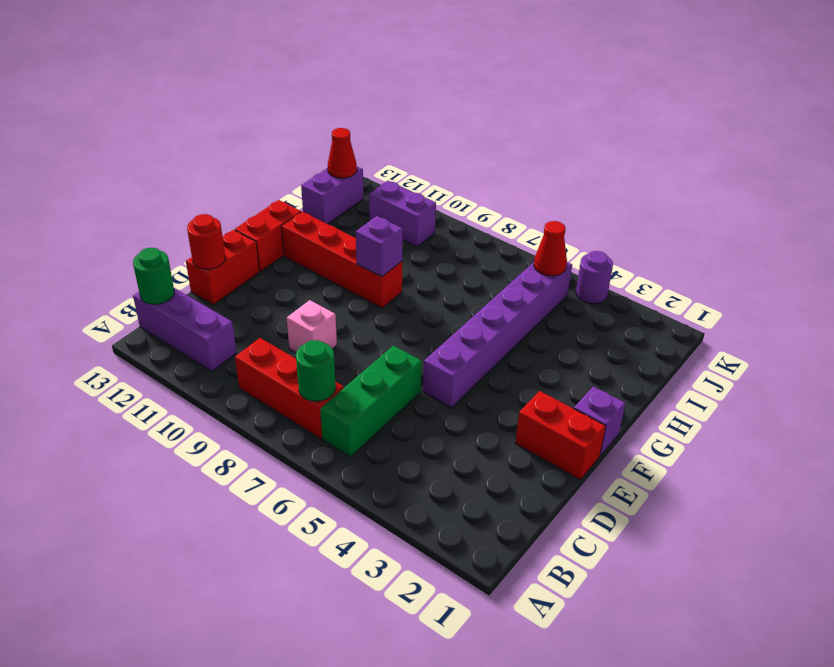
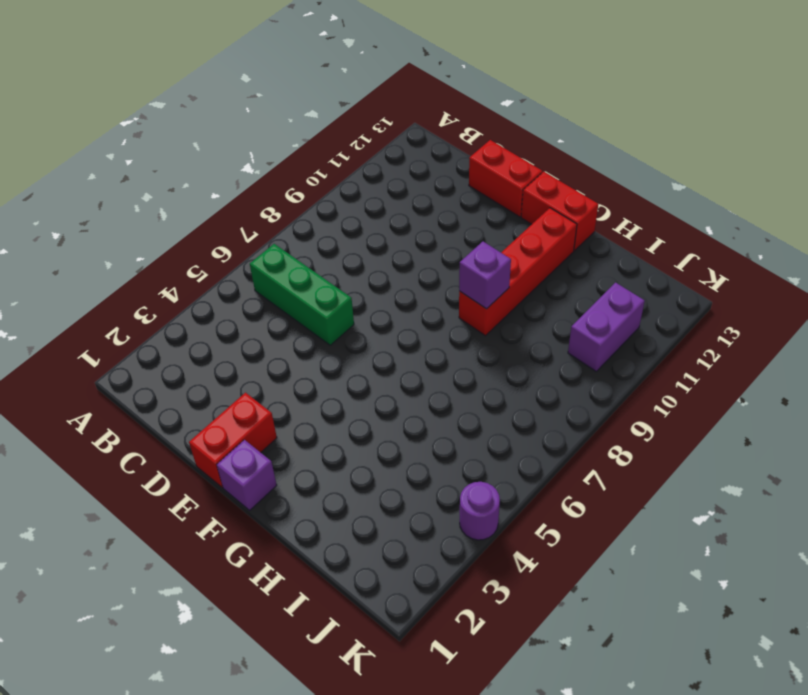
none -> red 1x3 brick [235,338,344,439]
none -> purple 1x3 brick [133,288,237,371]
none -> pink 1x1 brick [287,300,337,352]

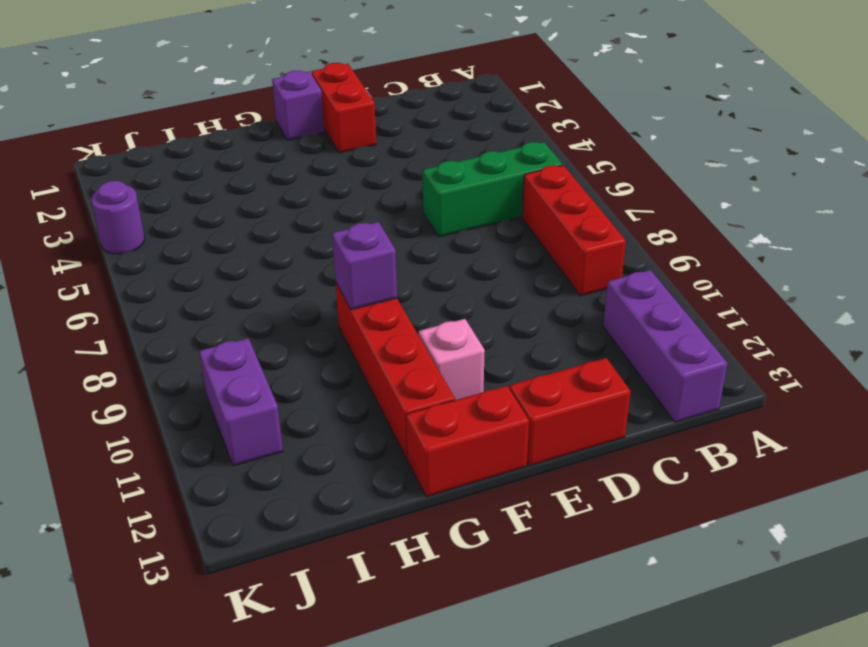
pink 1x1 brick [419,319,485,400] -> pink 1x1 brick moved to [287,300,337,352]
none -> purple 1x6 brick [423,262,572,408]
none -> purple 1x2 brick [301,167,364,224]
none -> green 1x1 round brick [296,340,336,401]

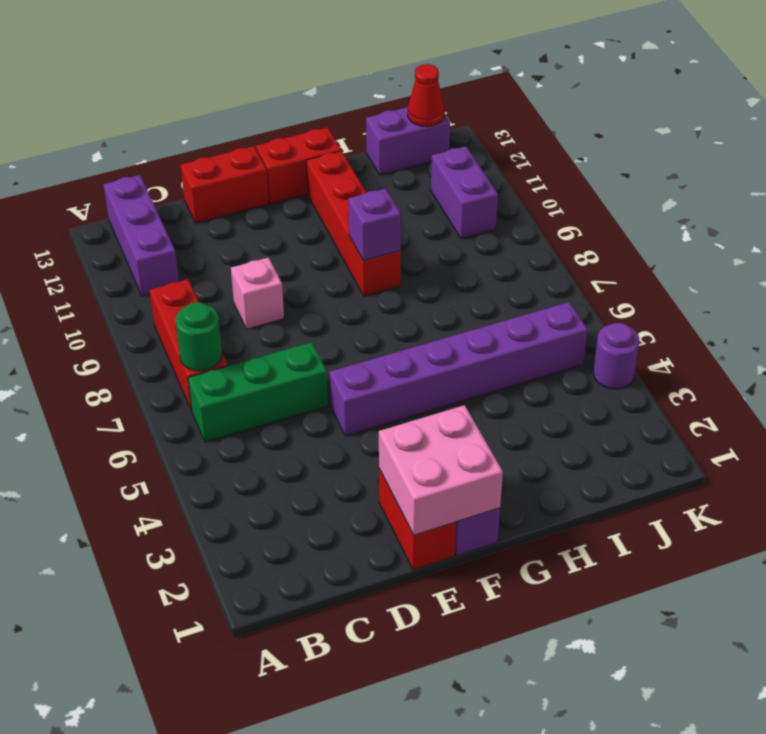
pink 2x2 brick [379,405,503,535] -> none
none -> green 1x1 round brick [133,248,174,305]
none -> red 1x1 round brick [187,214,225,269]
none -> red 1x1 cone [534,221,567,276]

